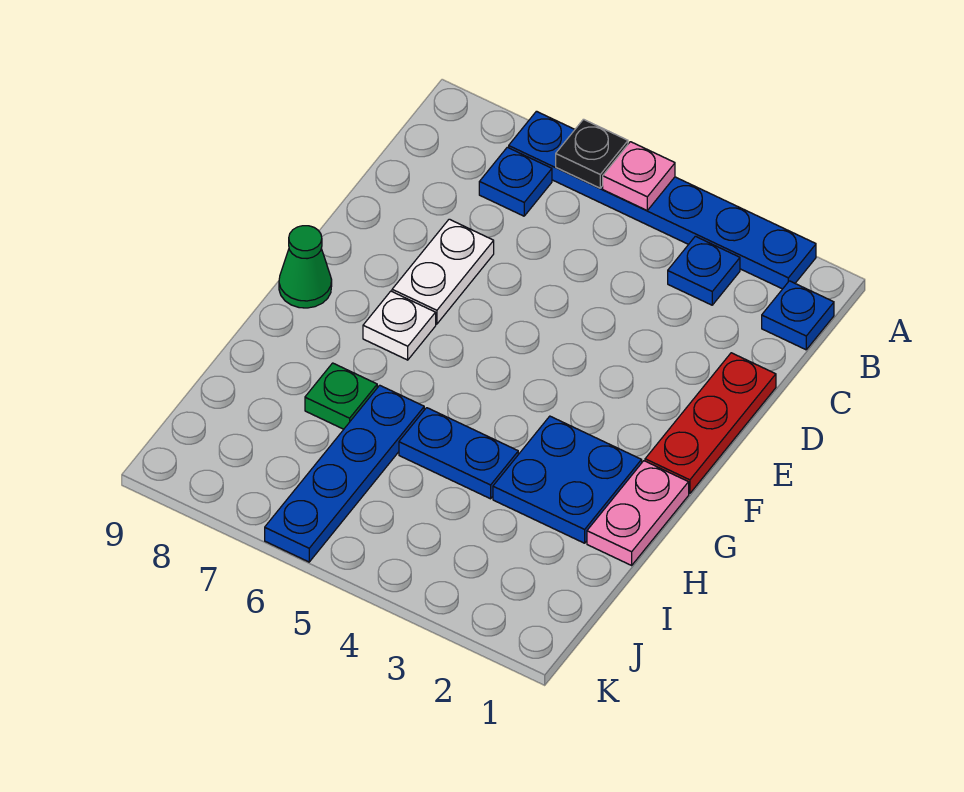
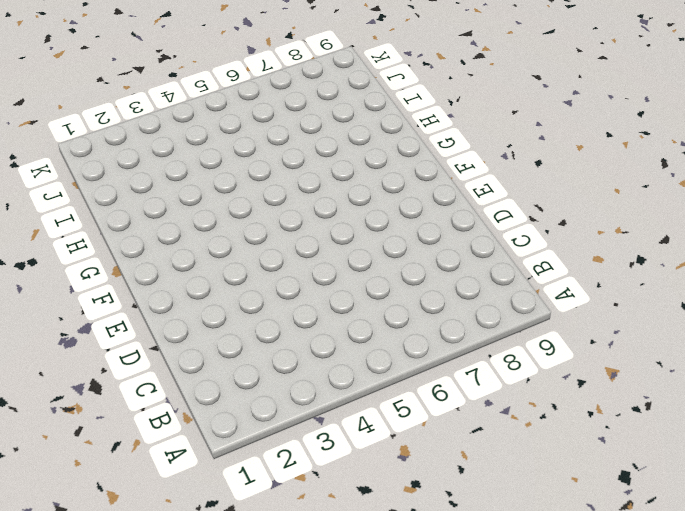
none -> blue 1x6 plate [509,111,816,289]
none -> blue 1x1 plate [762,281,834,350]
none -> blue 1x1 plate [668,236,740,305]

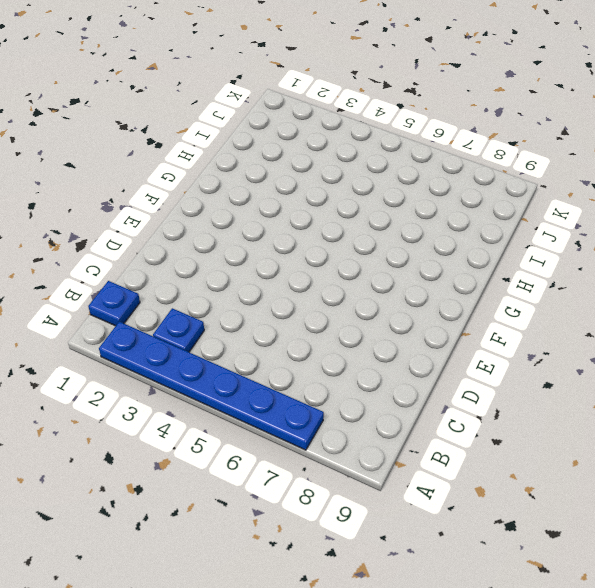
none -> blue 1x1 plate [479,147,552,216]
none -> red 1x3 plate [645,353,776,494]
none -> white 1x2 plate [392,219,494,324]

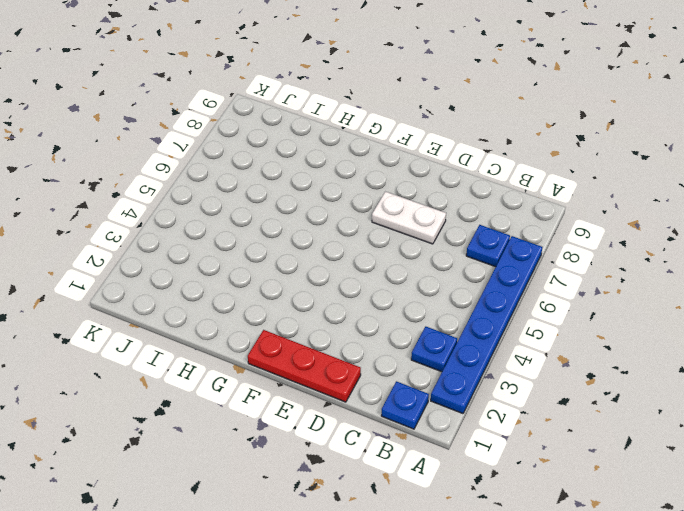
none -> white 1x1 plate [363,291,436,360]
none -> green 1x1 cone [279,226,332,308]
none -> pink 1x2 plate [587,461,689,565]

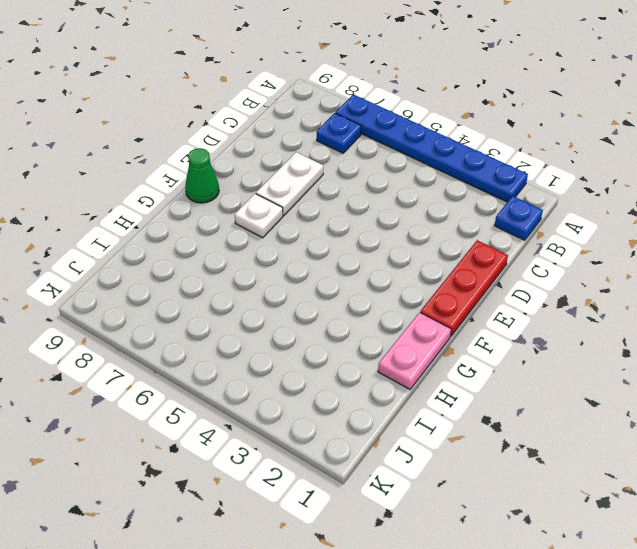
none -> blue 1x1 plate [668,236,740,305]
none -> blue 2x2 plate [493,416,642,543]
none -> blue 1x2 plate [399,408,518,499]

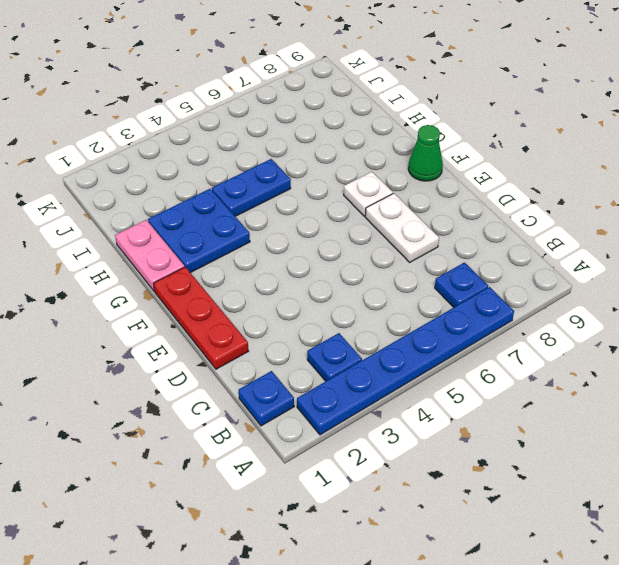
none -> blue 1x4 plate [265,385,424,562]
none -> green 1x1 plate [305,363,377,429]
none -> pink 1x1 plate [603,142,675,210]

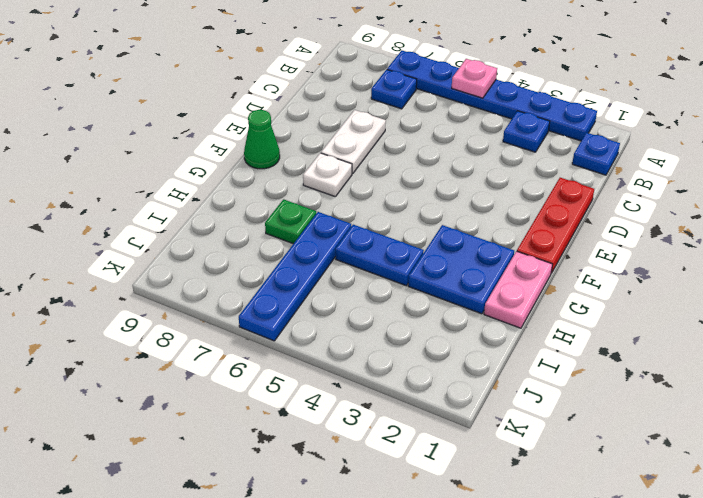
none -> black 1x1 plate [556,119,628,188]

